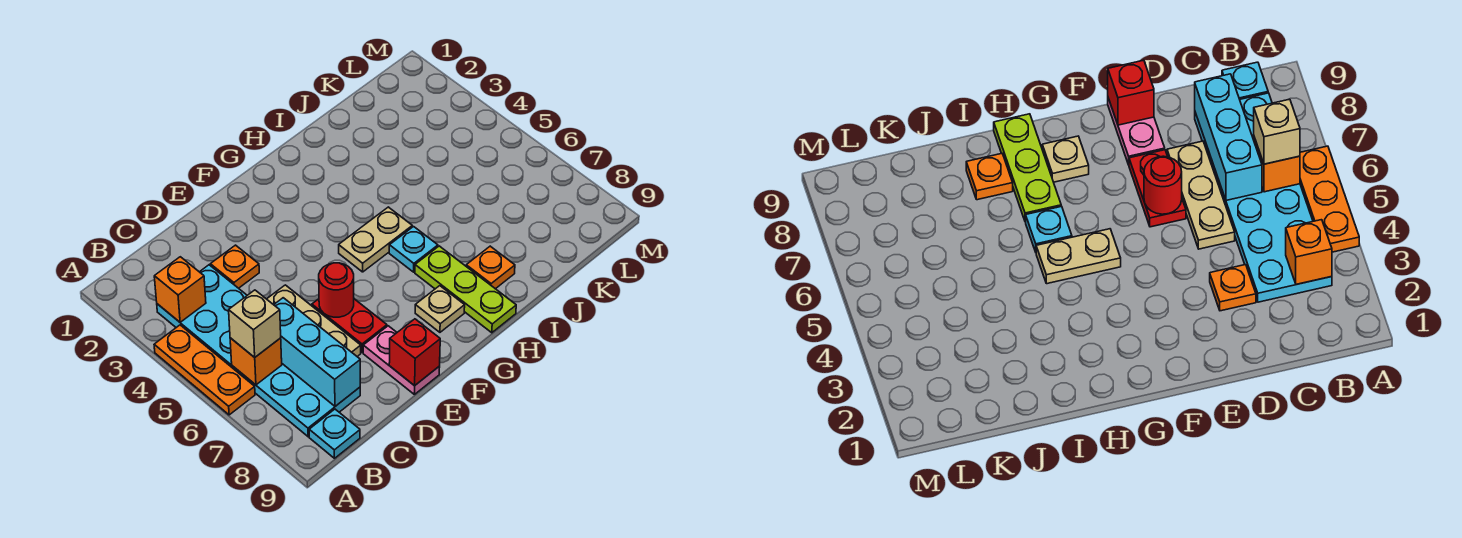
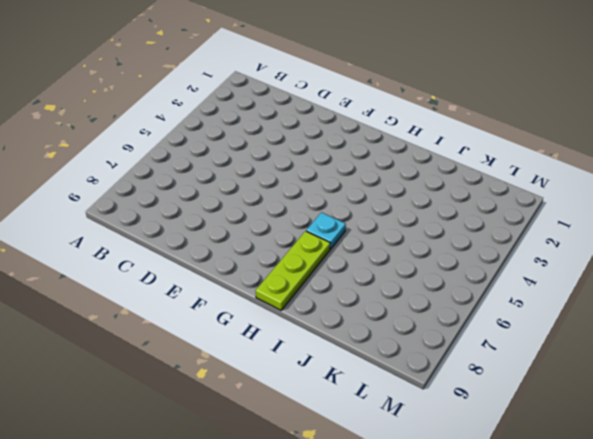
none -> orange 1x3 plate [154,325,255,415]
none -> cyan 2x6 plate [157,265,360,437]
none -> cyan 1x1 plate [309,409,360,458]

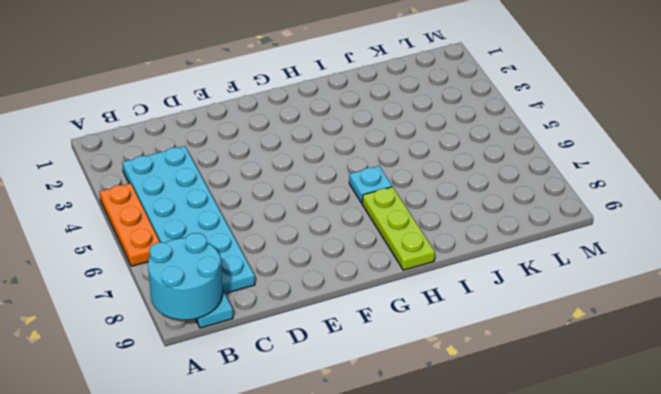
cyan 2x2 round brick [148,233,223,320] -> none
none -> orange 1x1 plate [210,245,259,288]
none -> tan 1x3 plate [267,285,361,356]
none -> red 1x2 plate [312,299,387,353]

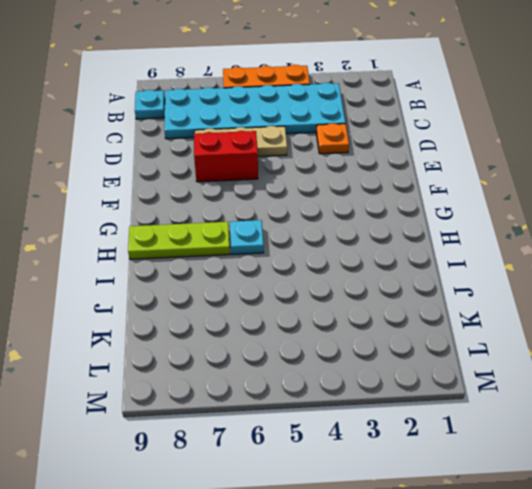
red 1x2 brick [194,131,258,182] -> red 1x2 plate [312,299,387,353]
none -> pink 1x2 plate [363,326,440,394]
none -> tan 1x2 plate [339,207,412,272]
none -> tan 1x1 plate [415,286,465,332]

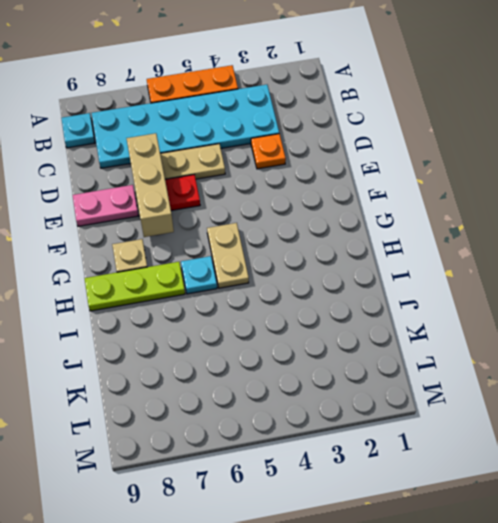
tan 1x3 brick [127,133,174,237] -> none
none -> orange 1x1 plate [466,246,515,289]
none -> orange 1x1 brick [154,257,206,322]
none -> orange 1x1 brick [230,338,282,385]

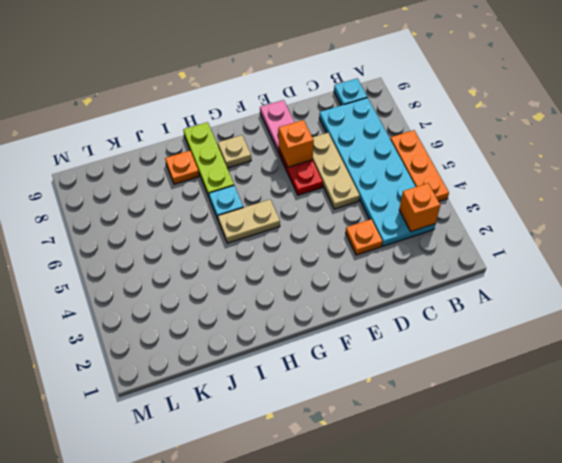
orange 1x1 brick [278,120,314,167] -> orange 1x1 brick moved to [230,338,282,385]
none -> cyan 1x3 brick [274,298,360,406]
none -> red 1x1 round brick [319,263,354,317]
none -> red 1x1 brick [389,319,440,386]

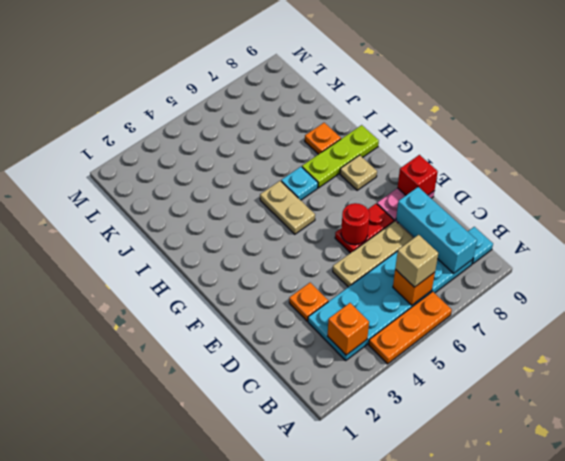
cyan 1x3 brick [396,187,477,273] -> cyan 1x3 brick turned to [274,298,360,406]

